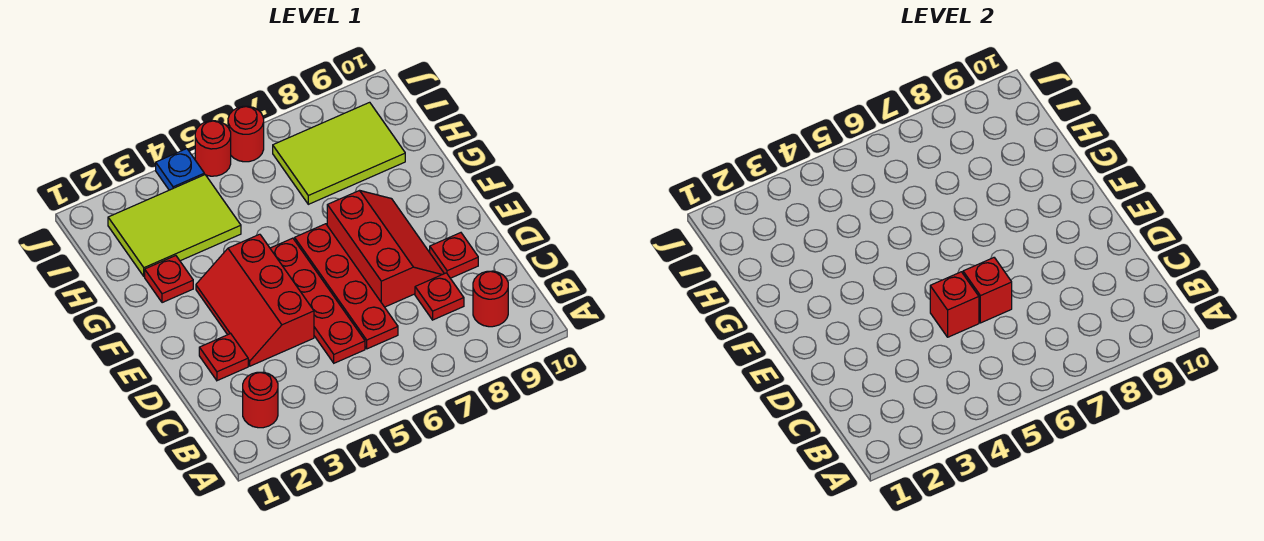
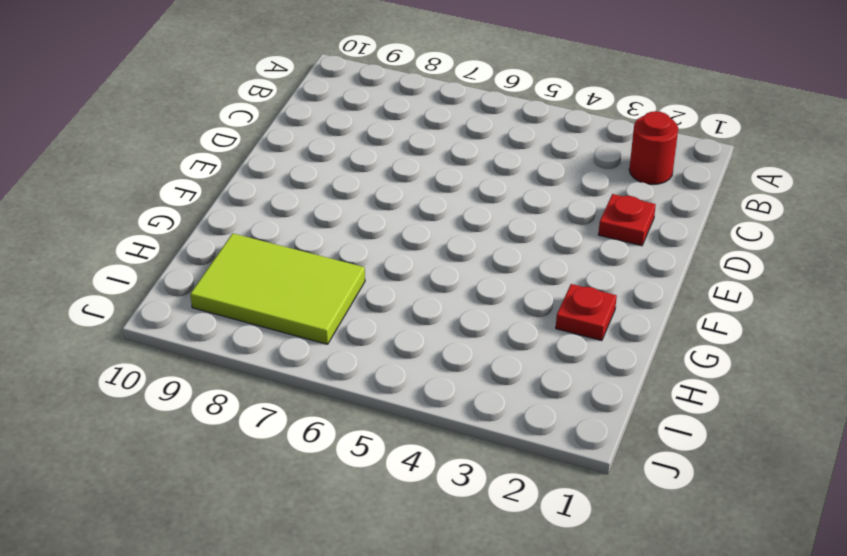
none -> red 1x1 round brick [473,271,508,327]
none -> red 1x4 plate [270,238,365,363]
none -> red 1x4 plate [295,224,398,349]

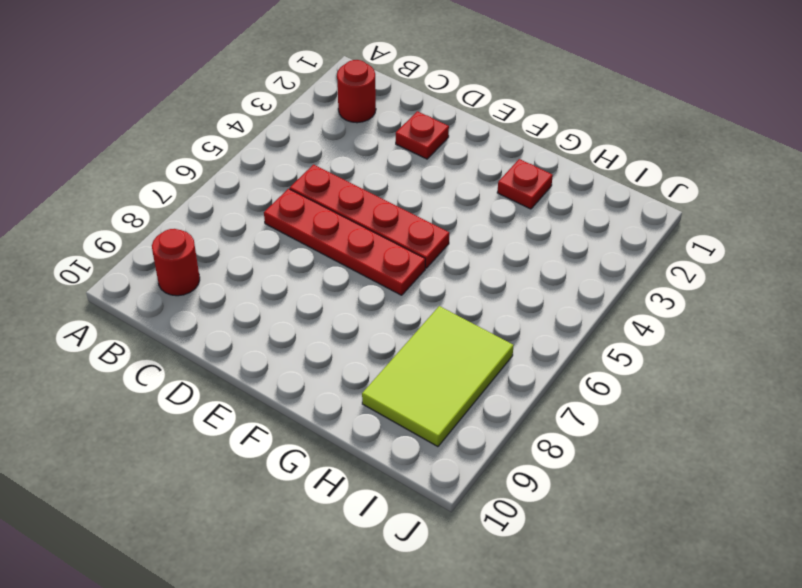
none -> red 1x1 plate [415,273,464,320]
none -> red 2x3 slope [196,234,314,366]
none -> red 2x3 slope [327,190,444,307]

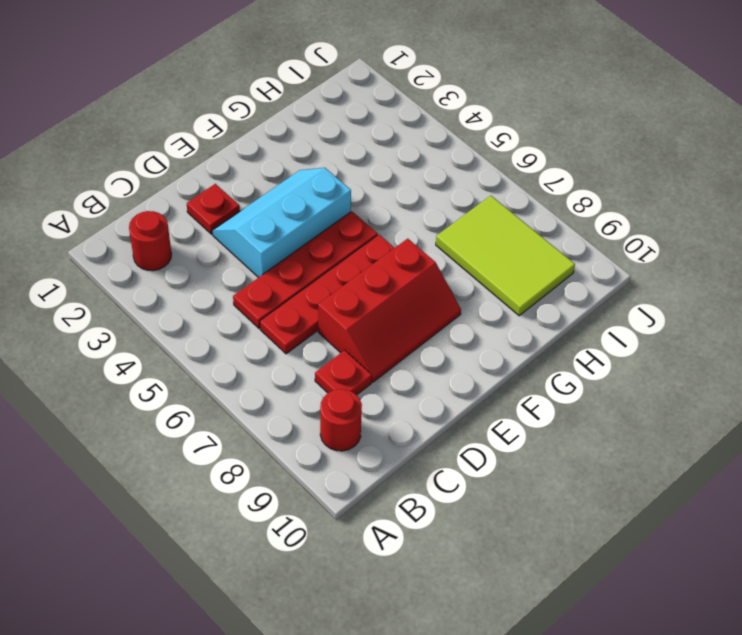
cyan 2x3 slope [212,168,351,278] -> red 2x3 slope [196,234,314,366]
none -> red 1x1 plate [430,233,478,278]
none -> red 1x1 plate [145,256,193,303]
none -> lime 2x3 tile [108,175,241,276]

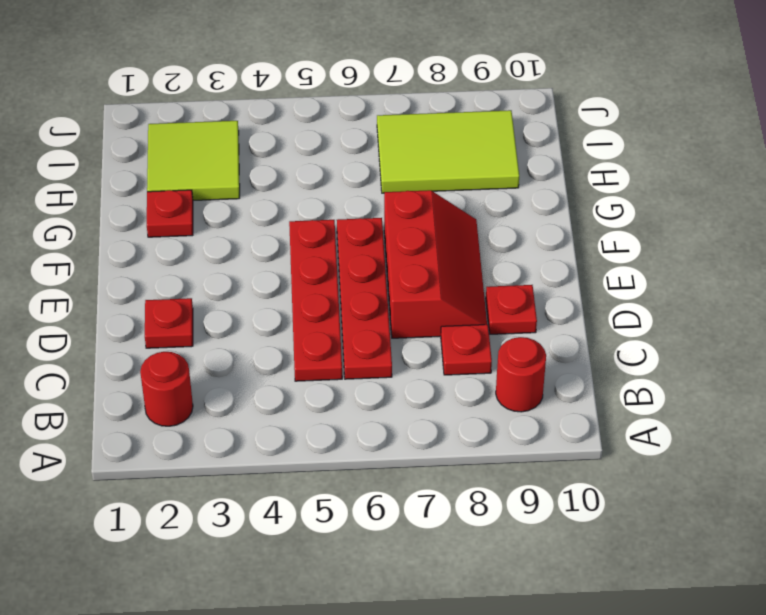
lime 2x2 tile [147,121,240,201] -> lime 2x3 tile [108,175,241,276]
none -> red 2x3 slope [196,234,314,366]
none -> blue 1x1 plate [156,149,204,190]
none -> red 1x1 round brick [195,121,231,176]

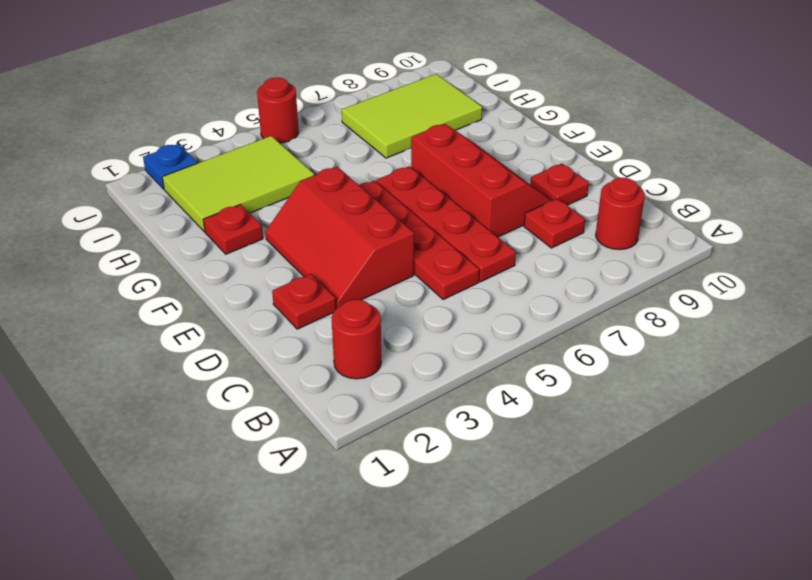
blue 1x1 plate [143,144,198,189] -> blue 1x1 plate moved to [156,149,204,190]
none -> red 1x1 round brick [228,106,264,162]
none -> red 1x1 brick [930,272,979,337]
none -> red 1x1 brick [963,258,1012,323]

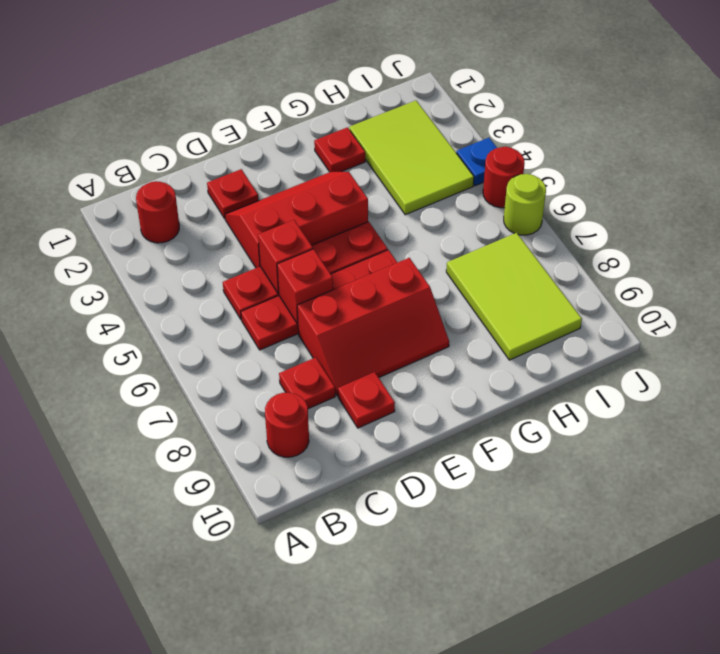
lime 1x1 round brick [504,174,546,235] -> red 1x1 round brick [228,106,264,162]

